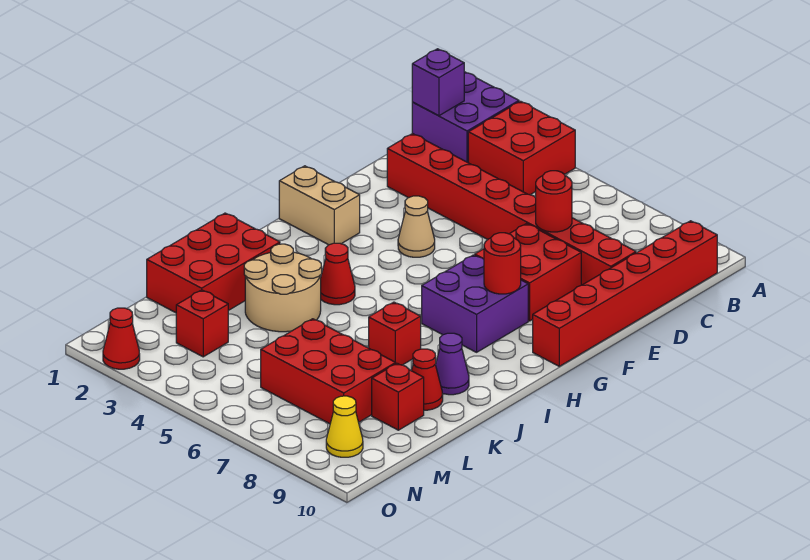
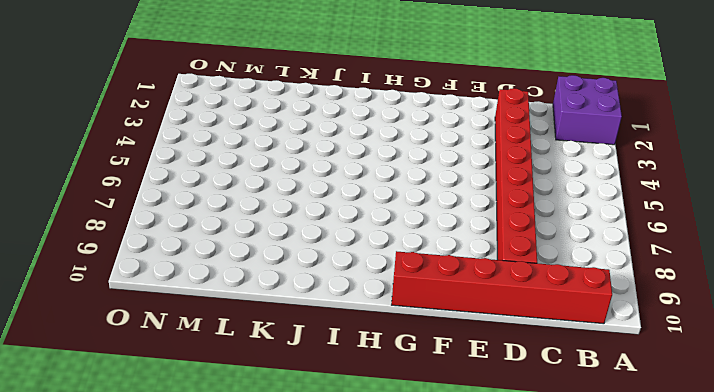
none -> red 2x2 brick [468,101,575,195]
none -> red 2x2 brick [475,224,581,321]
none -> tan 1x1 cone [398,196,435,257]

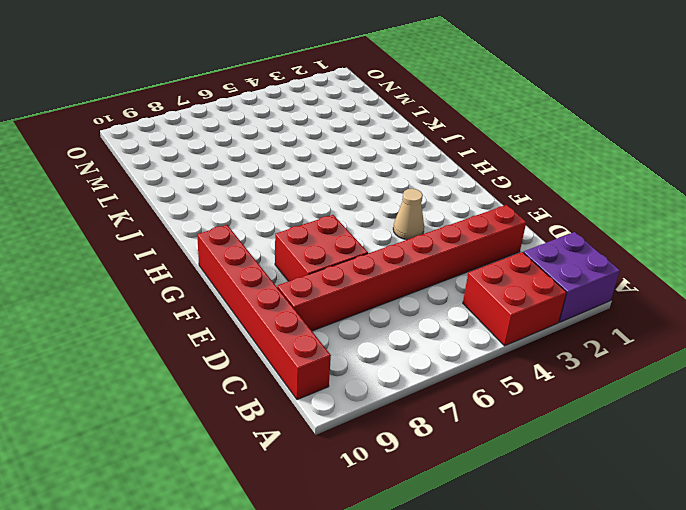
none -> tan 1x2 brick [279,166,360,245]
none -> purple 2x2 brick [422,255,528,352]
none -> red 1x1 cone [321,243,355,305]

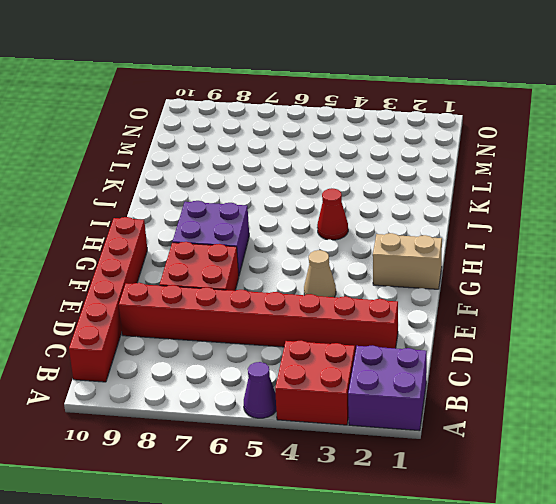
purple 1x1 cone [244,362,276,418] -> purple 1x1 cone moved to [435,333,469,395]
none -> red 2x3 brick [147,213,280,313]
none -> tan 2x2 round brick [244,244,322,332]
none -> red 1x1 brick [369,302,421,365]

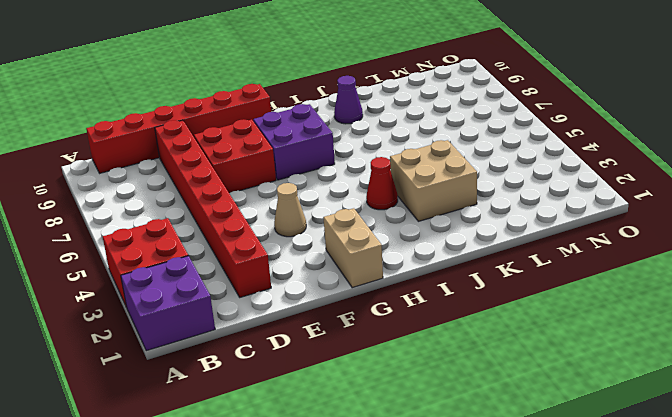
tan 2x2 brick [390,140,477,221] -> tan 2x2 round brick [244,244,322,332]
none -> red 2x3 brick [147,213,280,313]
none -> red 1x1 brick [369,302,421,365]
none -> red 1x1 cone [412,349,443,410]

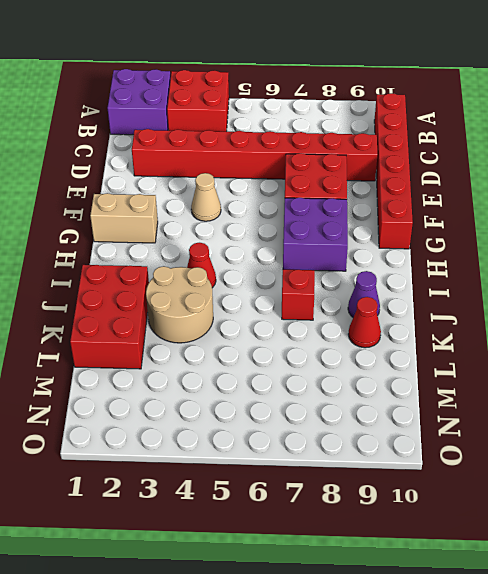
none -> red 2x3 brick [261,319,396,424]
none -> red 1x1 brick [372,363,424,430]
none -> red 1x1 brick [176,290,228,357]

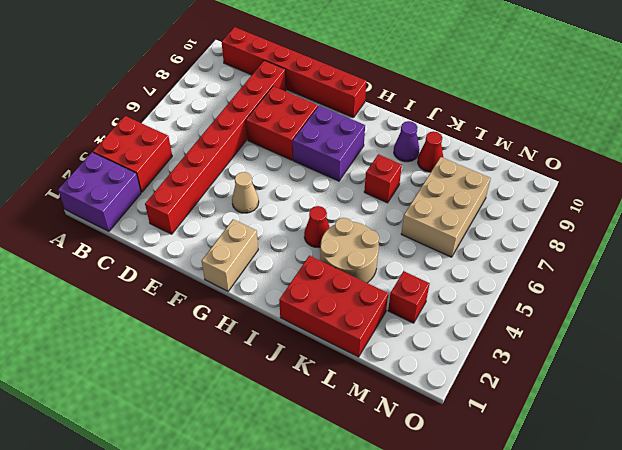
tan 2x3 brick [401,157,491,257] -> red 2x3 brick [261,319,396,424]
none -> red 1x1 brick [372,363,424,430]
none -> yellow 1x1 cone [326,396,363,457]
none -> red 1x1 cone [103,308,140,369]

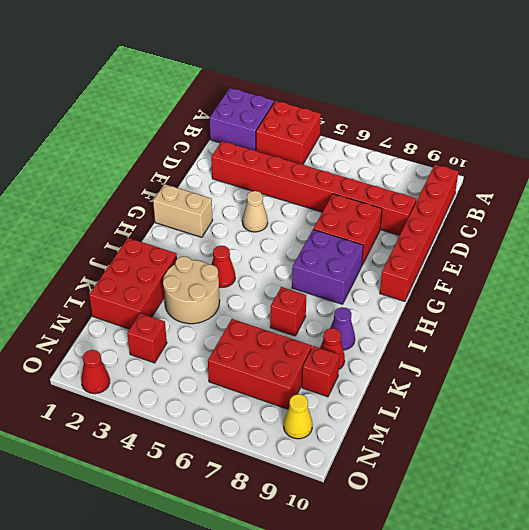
none -> purple 1x1 brick [412,49,464,116]
none -> red 1x1 round brick [536,171,572,232]
none -> red 1x1 round brick [484,233,521,294]

